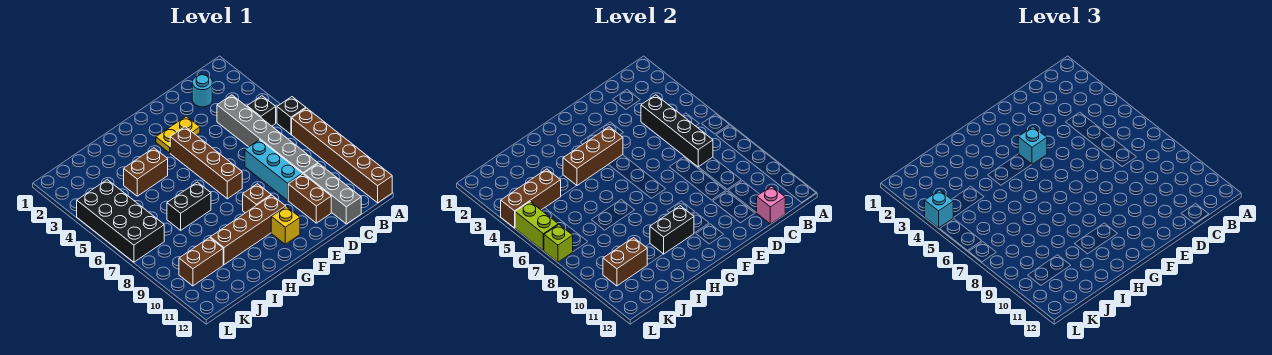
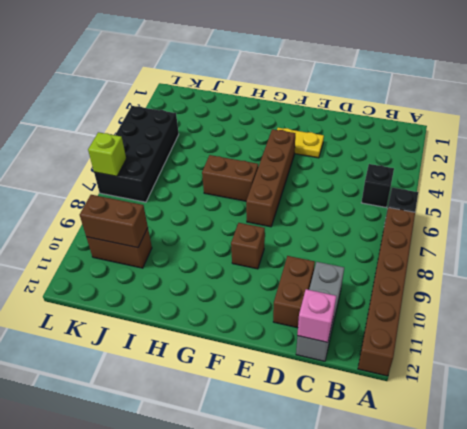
brown 1x2 brick [202,155,258,201] -> brown 1x2 brick moved to [124,148,168,196]
none -> cyan 1x1 round brick [192,75,212,107]
none -> grey 1x6 brick [217,95,318,174]
none -> cyan 1x3 brick [245,140,302,200]

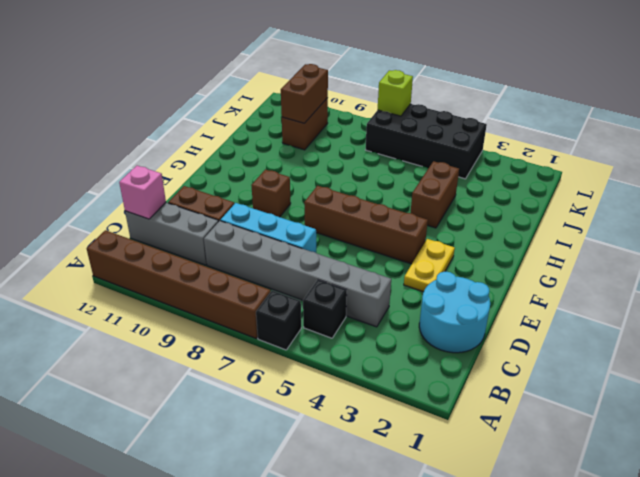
cyan 2x2 round brick [419,271,490,353] -> cyan 1x1 round brick [192,75,212,107]
none -> brown 1x4 brick [210,195,286,265]
none -> yellow 1x1 brick [271,207,300,244]
none -> black 1x2 brick [167,182,211,230]

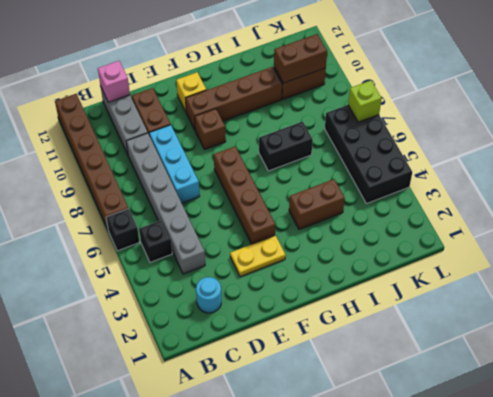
none -> black 1x4 brick [641,95,713,167]
none -> brown 1x3 brick [563,127,623,185]
none -> black 1x2 brick [650,206,694,254]

